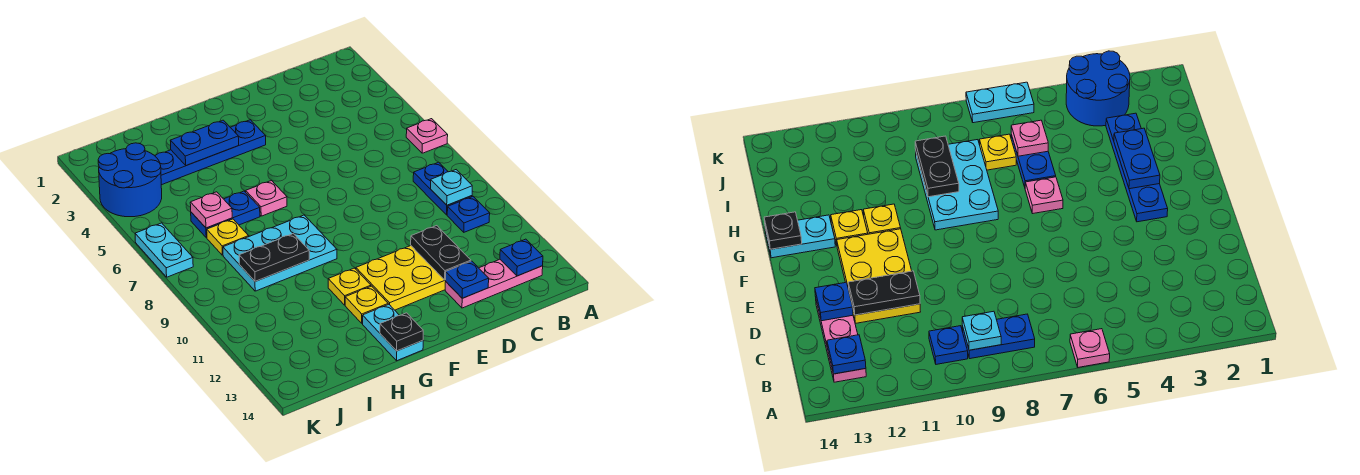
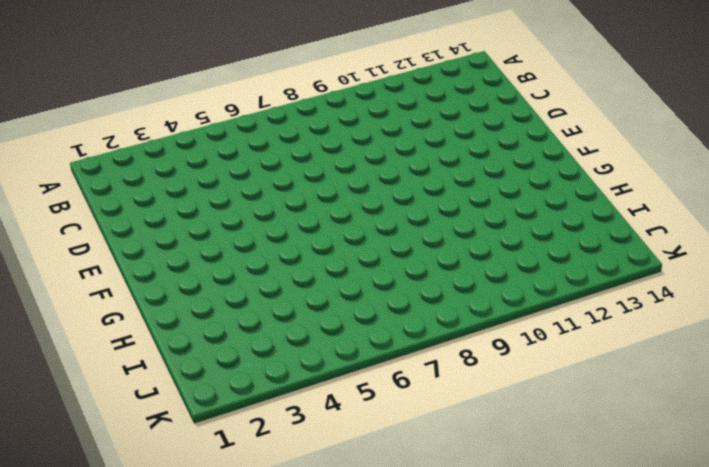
none -> pink 1x1 plate [406,119,448,153]
none -> blue 1x2 plate [413,162,472,215]
none -> blue 1x1 plate [447,196,490,232]

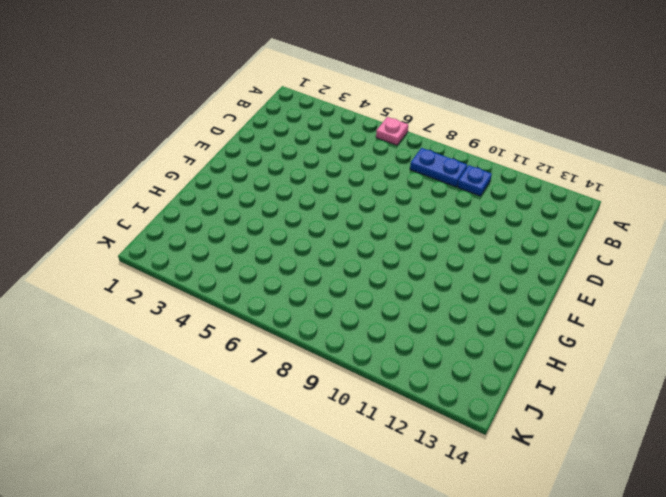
none -> pink 1x3 plate [445,259,543,308]
none -> yellow 2x3 plate [356,246,446,310]
none -> blue 1x4 plate [155,120,266,185]

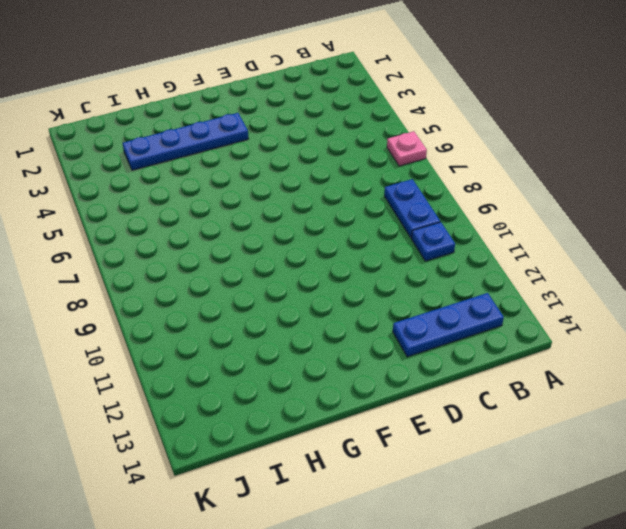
blue 1x3 plate [393,293,504,357] -> pink 1x3 plate [445,259,543,308]
none -> yellow 2x3 plate [356,246,446,310]
none -> pink 1x1 plate [246,180,287,216]
none -> cyan 2x3 plate [223,215,337,291]

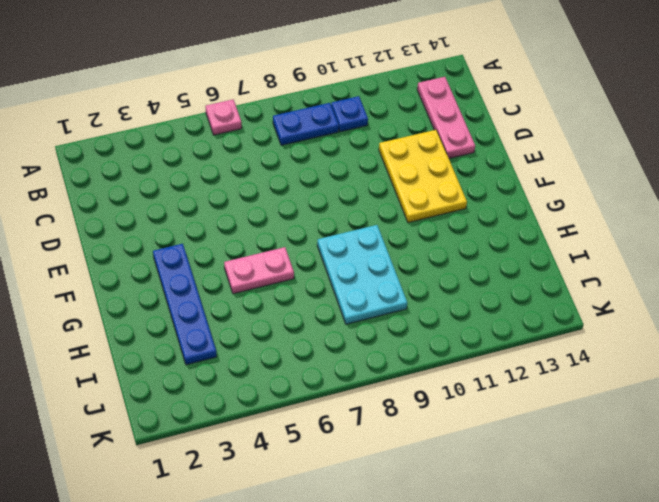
pink 1x2 plate [224,247,294,294] -> pink 1x1 plate [246,180,287,216]
none -> yellow 1x1 plate [328,268,371,305]
none -> yellow 1x1 plate [345,286,388,323]
none -> cyan 1x2 plate [363,304,423,361]

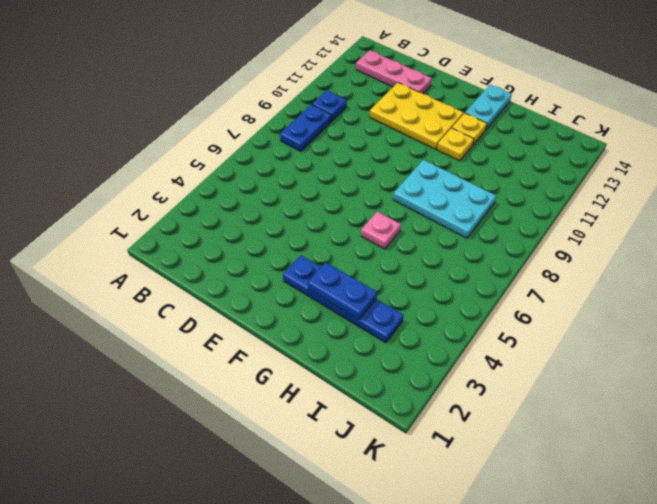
none -> pink 1x1 plate [406,119,448,153]
none -> blue 1x2 plate [191,191,260,238]
none -> yellow 1x1 plate [207,219,249,255]

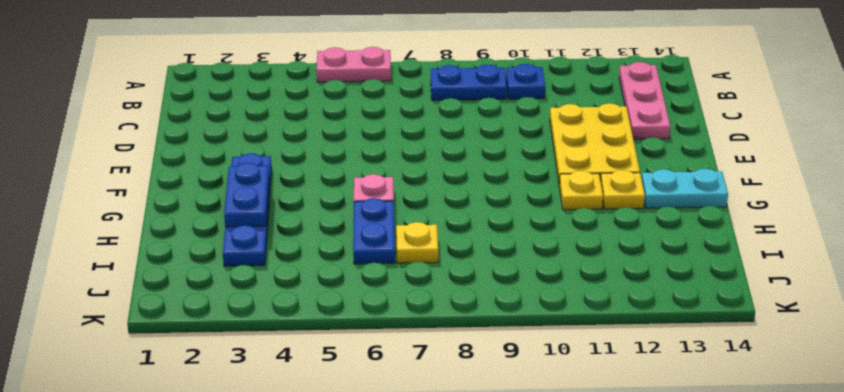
pink 1x2 plate [317,47,391,82] -> pink 1x1 plate [406,119,448,153]
none -> cyan 2x3 plate [223,215,337,291]
none -> blue 2x2 round brick [98,143,162,217]
none -> cyan 1x2 plate [135,223,193,277]

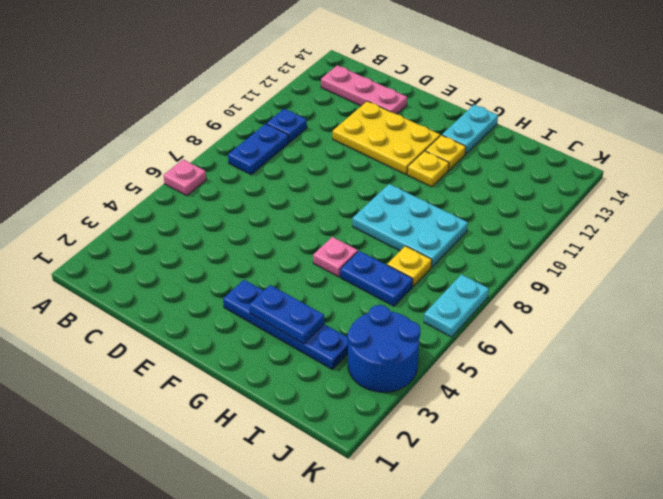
none -> cyan 1x1 plate [431,170,472,205]
none -> blue 1x1 plate [500,239,543,276]
none -> black 1x2 plate [411,226,471,280]

